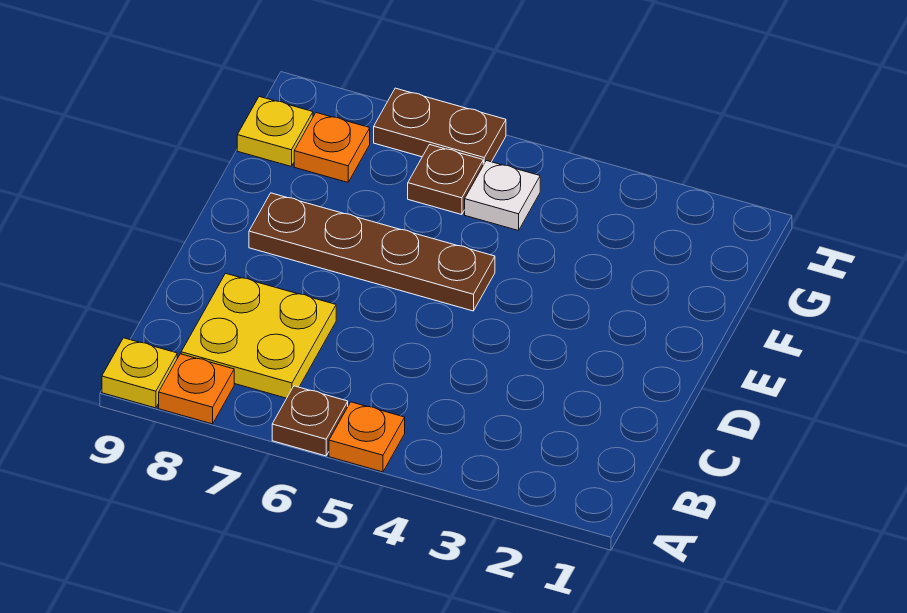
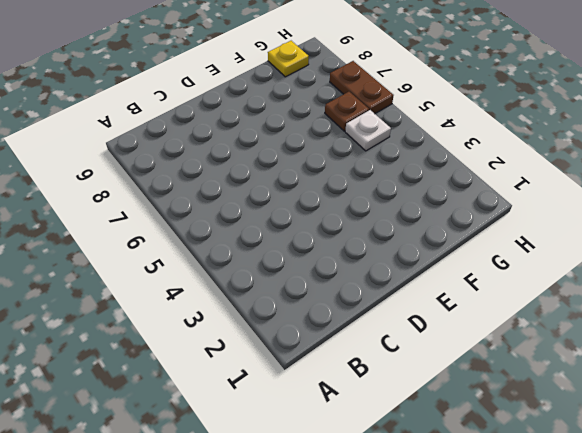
none -> orange 1x1 plate [329,402,405,472]
none -> brown 1x1 plate [272,386,348,456]

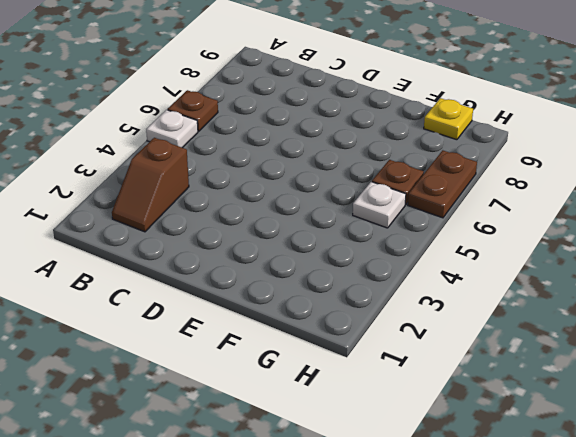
white 1x1 plate [146,110,198,148] -> orange 1x1 plate [329,402,405,472]
brown 1x2 slope [112,138,189,232] -> none
none -> orange 1x1 plate [159,354,234,424]
none -> yellow 1x1 plate [102,338,177,408]

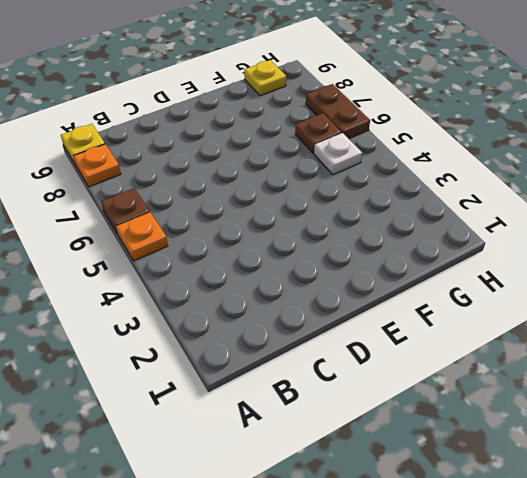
none -> yellow 2x2 plate [181,273,336,398]
none -> brown 1x4 plate [249,193,495,311]

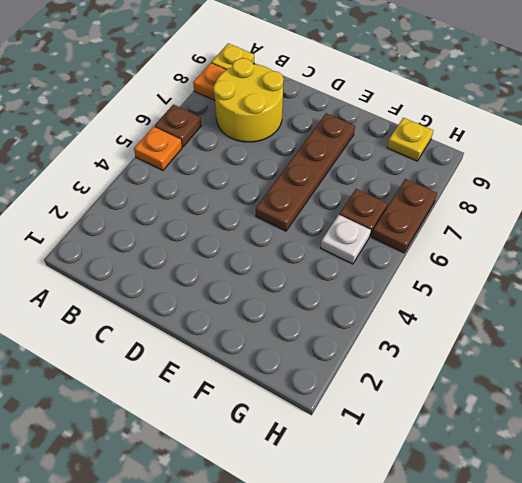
yellow 2x2 round brick [213,58,284,142] -> yellow 2x2 plate [181,273,336,398]
none -> orange 1x1 plate [294,113,370,182]

